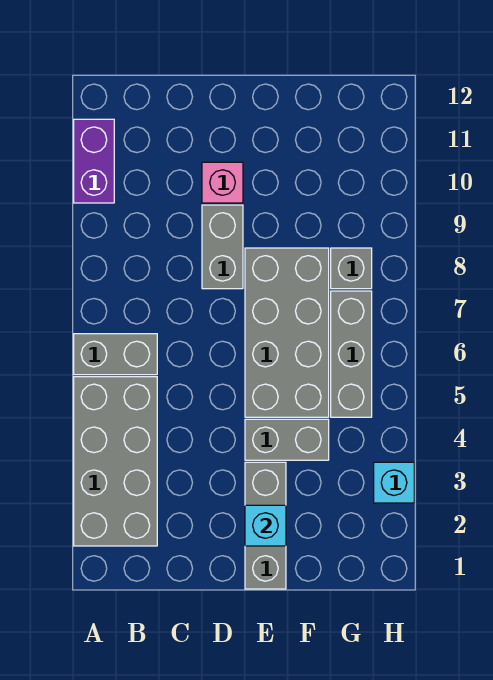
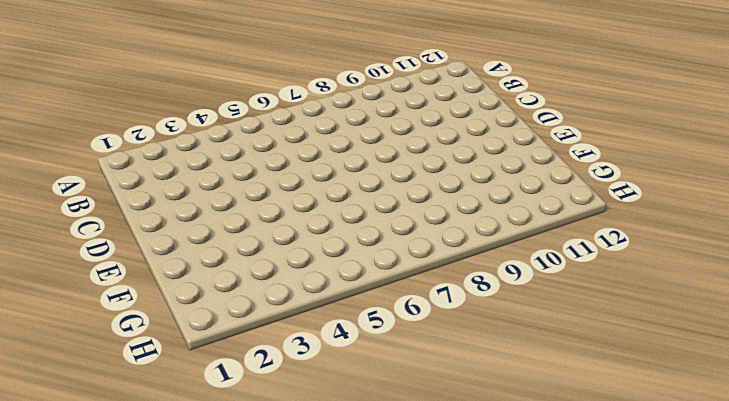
none -> grey 2x4 brick [74,377,157,546]
none -> grey 1x2 brick [74,334,157,375]
none -> purple 1x2 brick [74,119,114,203]

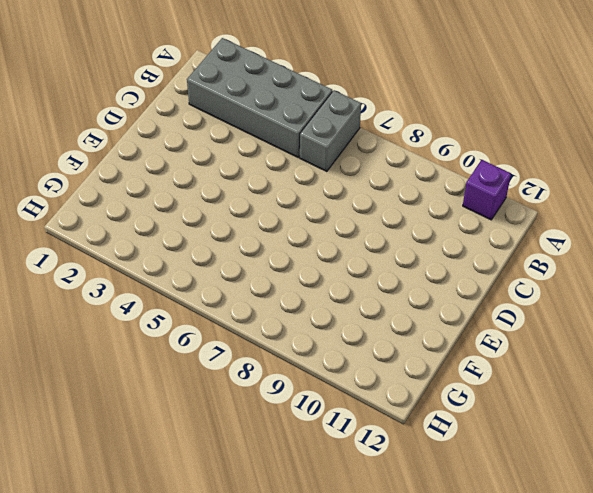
purple 1x1 brick [463,160,511,220] -> purple 1x2 brick [74,119,114,203]
none -> grey 1x2 brick [202,205,243,289]
none -> pink 1x1 brick [202,162,243,203]
none -> grey 1x3 brick [245,462,286,589]

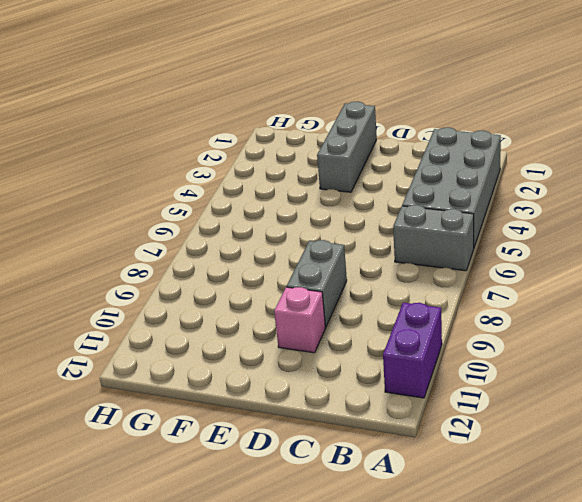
none -> grey 1x2 brick [245,419,329,460]
none -> grey 2x4 brick [245,248,329,417]
none -> grey 1x3 brick [331,291,372,417]

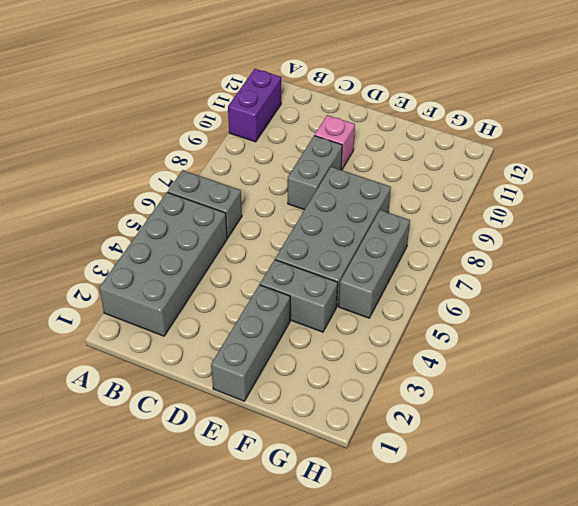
none -> grey 1x1 brick [331,248,372,289]
none -> cyan 1x1 brick [374,462,414,503]
none -> cyan 1x1 brick [245,505,286,546]

